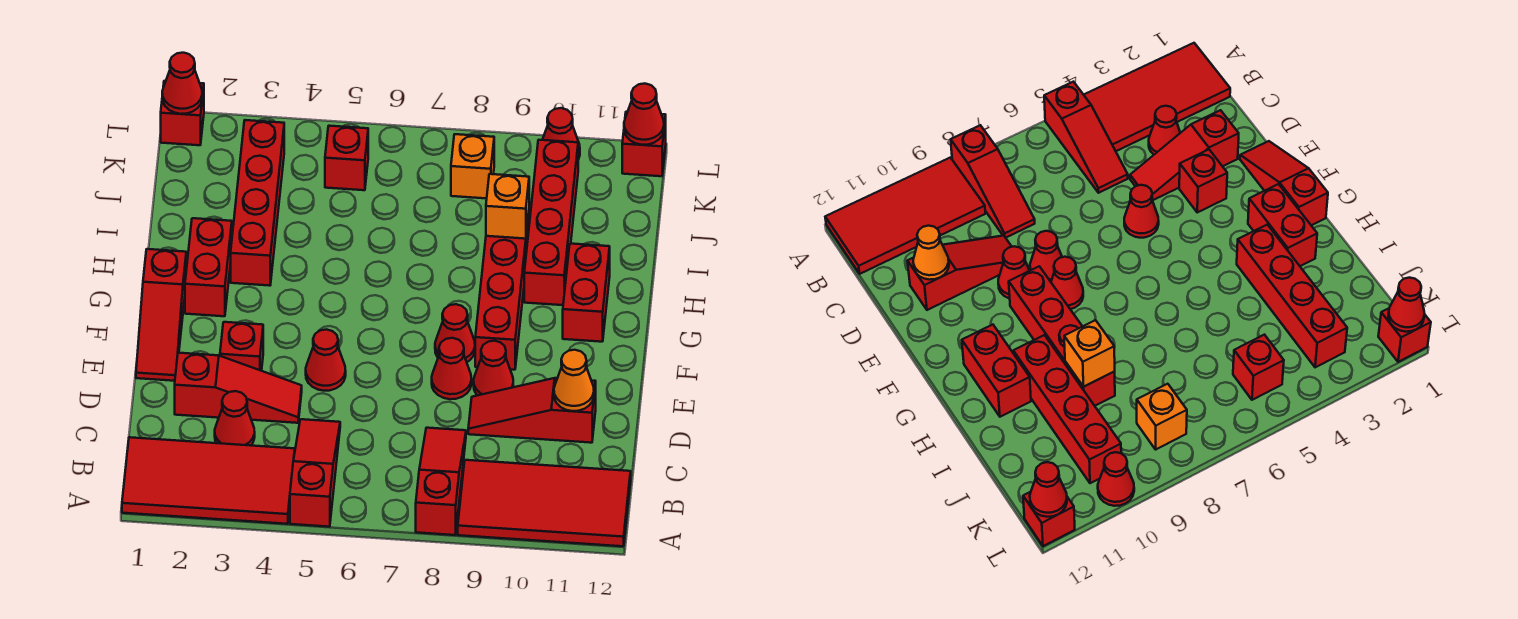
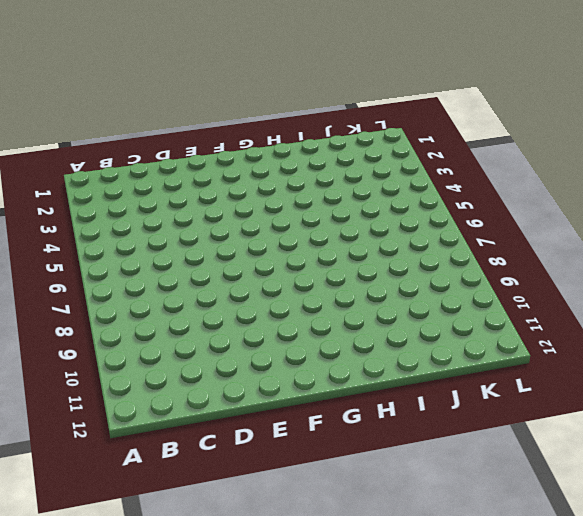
none -> red 2x4 tile [122,437,295,524]
none -> red 1x3 slope [290,419,340,527]
none -> red 1x3 slope [416,428,466,535]

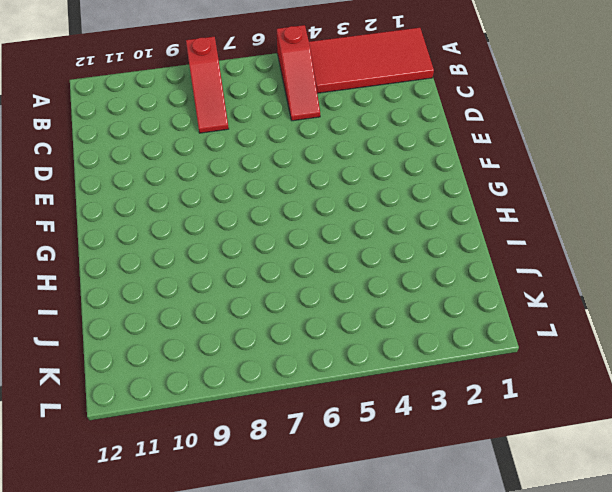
none -> red 2x4 tile [458,460,631,546]
none -> red 1x1 cone [215,391,255,446]
none -> red 1x3 slope [175,353,302,423]

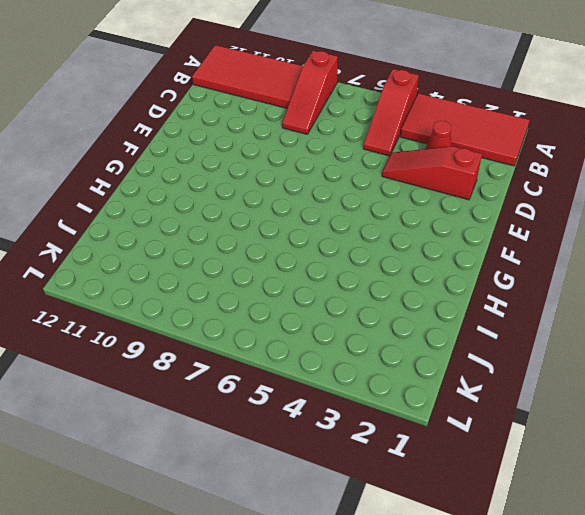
none -> red 1x3 slope [468,378,596,443]
none -> red 1x3 slope [136,249,186,381]
none -> red 1x1 brick [220,322,263,371]

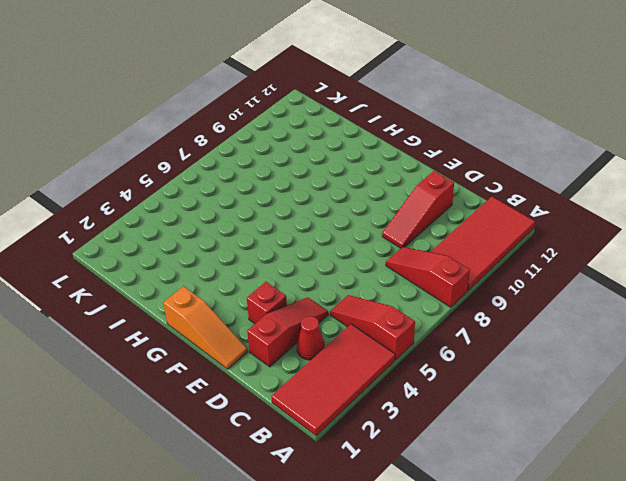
orange 1x3 slope [163,286,247,369] -> red 1x3 slope [136,249,186,381]
none -> red 1x1 cone [306,330,346,391]
none -> red 1x1 cone [432,338,472,399]
none -> red 1x1 cone [474,341,513,395]

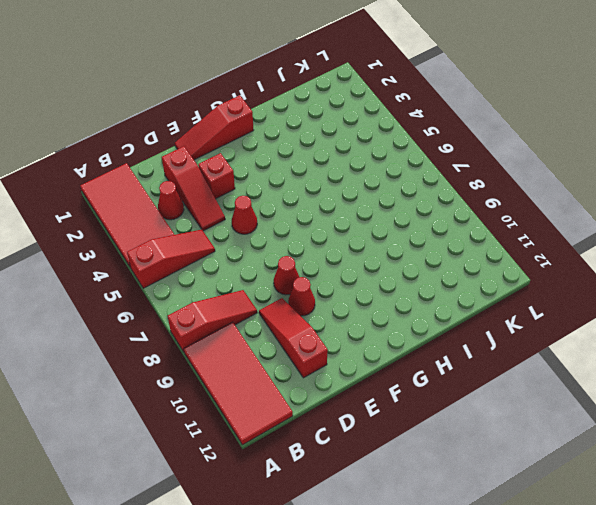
none -> red 1x1 cone [435,304,475,362]
none -> red 1x4 brick [475,213,529,370]
none -> red 1x2 brick [185,218,232,316]

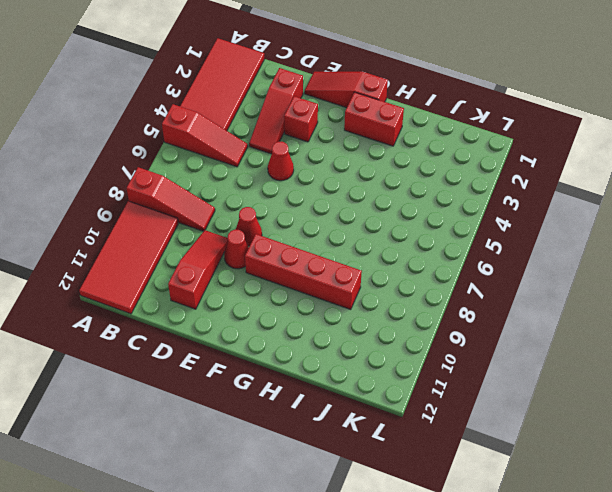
none -> red 1x1 cone [215,391,255,446]
none -> red 1x1 cone [435,304,475,362]
none -> red 1x2 brick [563,244,610,342]

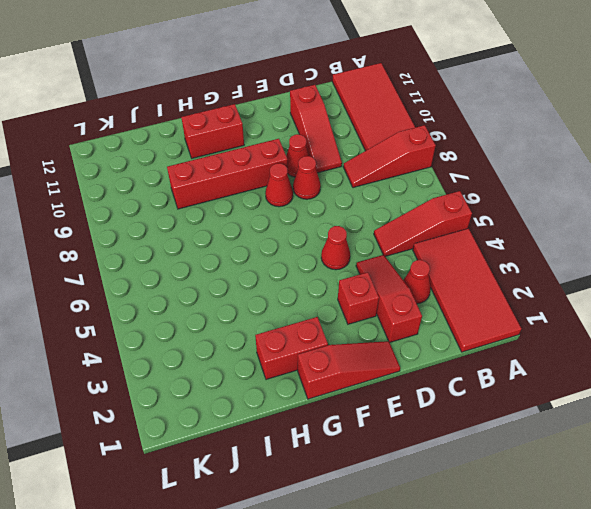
none -> red 1x4 brick [231,120,284,286]
none -> red 1x4 brick [524,140,578,305]
none -> red 1x1 brick [325,126,368,190]

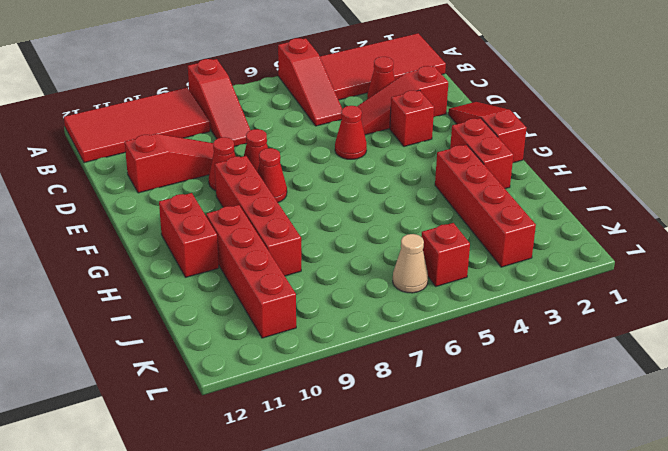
tan 1x1 cone [393,234,428,293] -> none
none -> orange 1x1 brick [451,134,494,198]
none -> red 1x1 brick [161,81,204,145]
none -> red 1x1 cone [543,108,580,159]

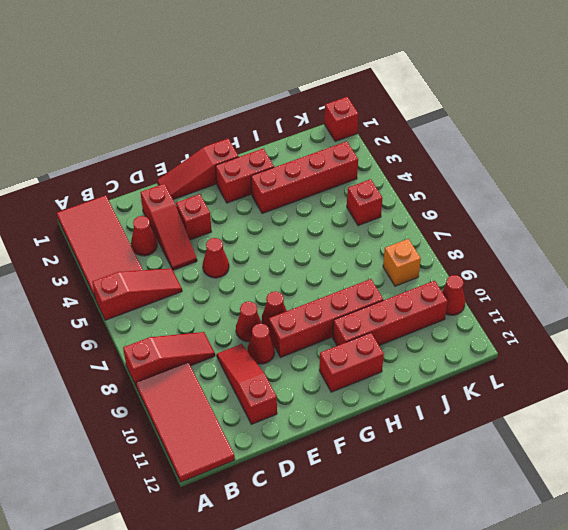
none -> red 1x1 brick [622,112,666,176]
none -> orange 1x1 cone [554,350,594,411]
none -> orange 1x1 brick [486,174,529,239]

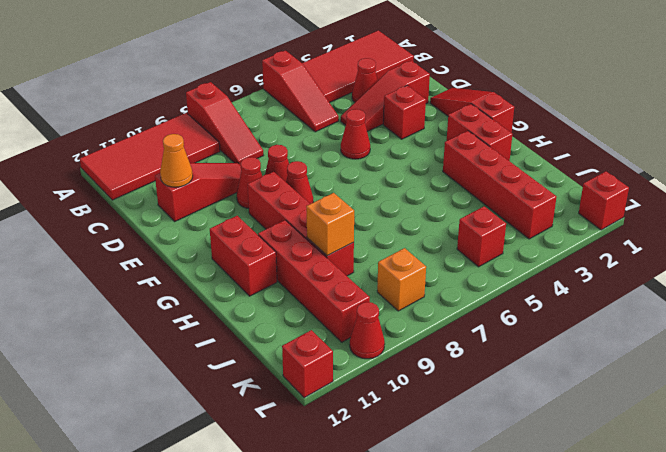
none -> red 1x1 cone [162,53,202,114]
none -> red 1x1 cone [624,84,664,145]

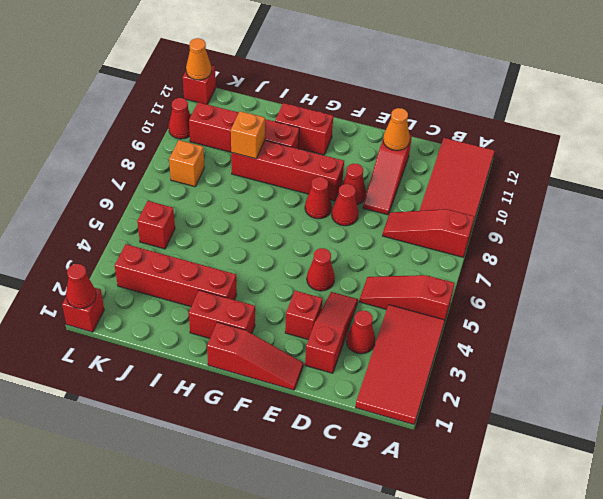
orange 1x1 cone [186,38,211,80] -> red 1x1 cone [624,84,664,145]

